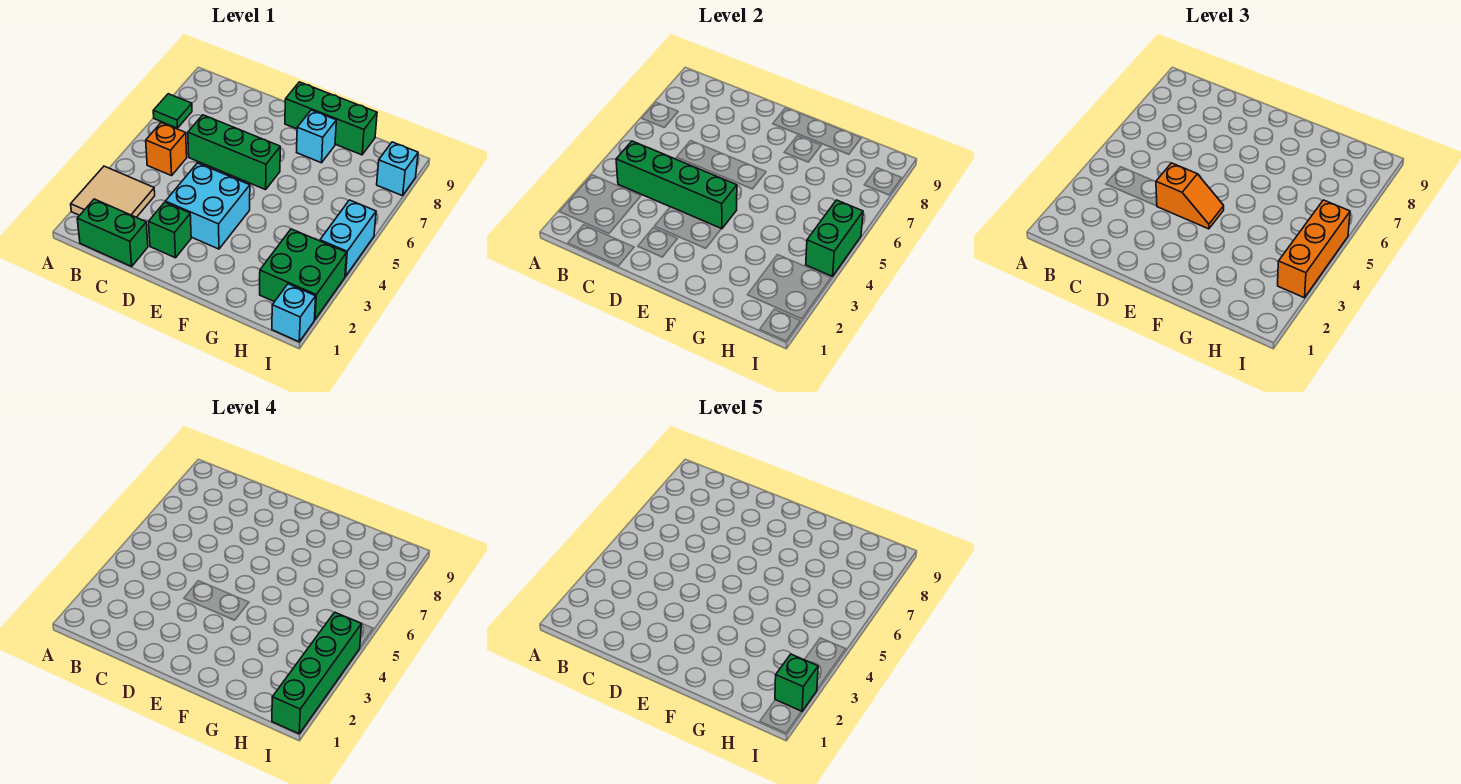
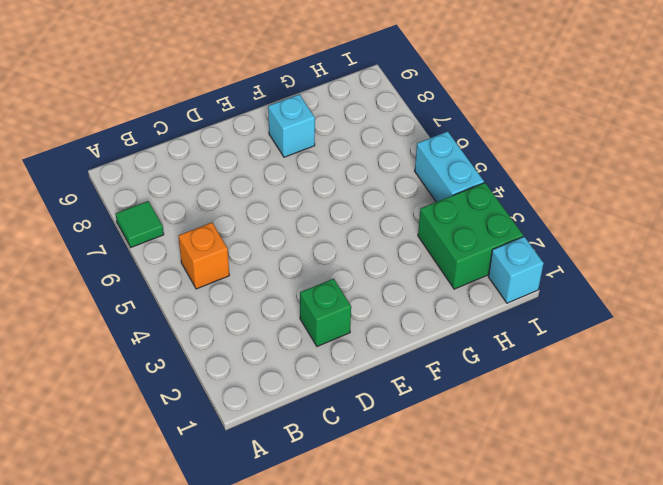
none -> tan 2x2 tile [71,166,155,217]
none -> green 1x2 brick [77,199,148,266]
none -> green 1x3 brick [188,115,280,190]

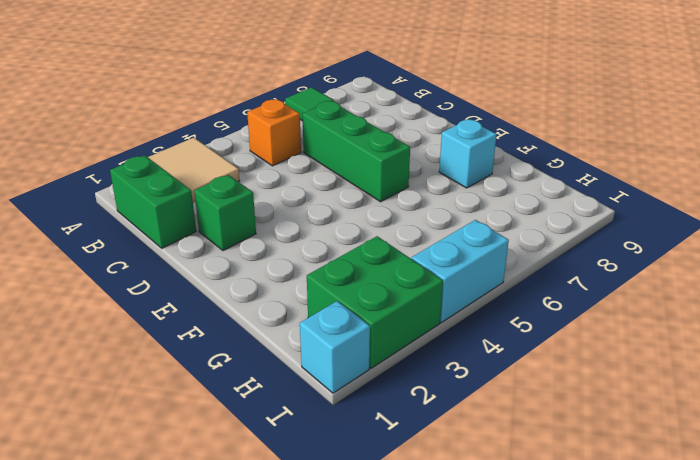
none -> cyan 2x2 brick [165,163,250,249]
none -> green 1x3 brick [285,82,377,155]
none -> cyan 1x1 brick [377,142,418,196]

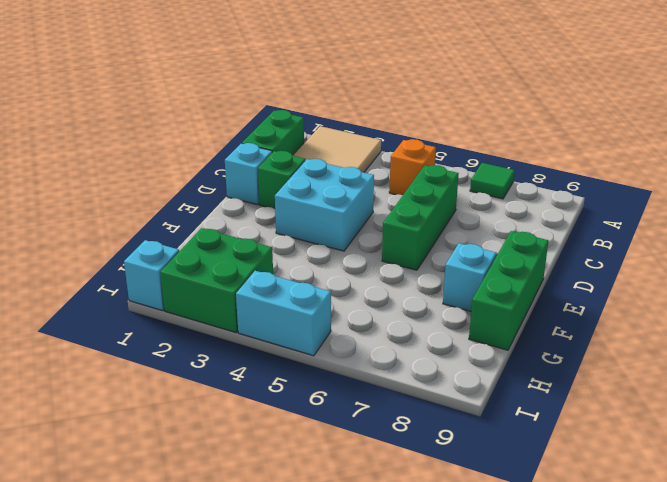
cyan 1x1 brick [225,143,272,205] -> cyan 1x1 brick moved to [377,142,418,196]
none -> green 1x4 brick [616,141,737,229]
none -> green 1x2 brick [806,200,863,276]
none -> orange 1x2 slope [1156,163,1224,229]

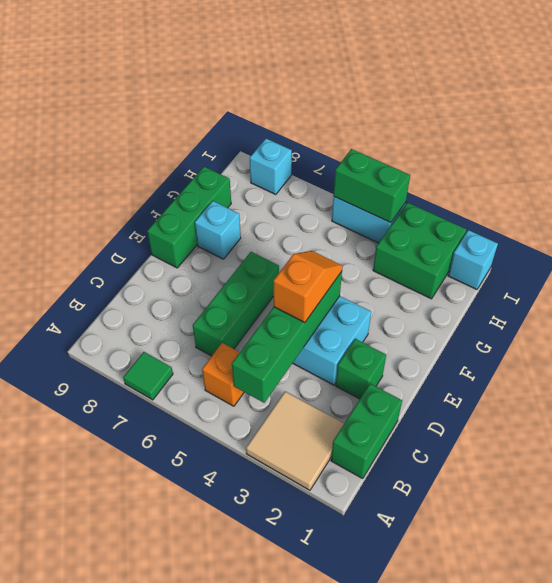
none -> orange 1x3 brick [1278,200,1350,298]
none -> green 1x4 brick [272,612,362,734]
none -> green 1x1 brick [775,654,818,711]

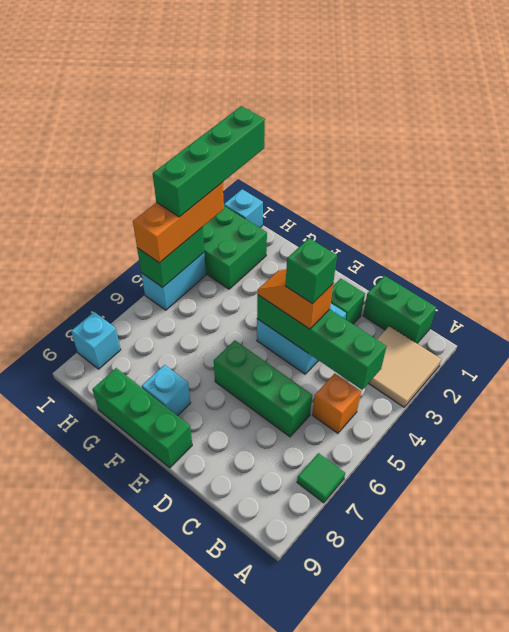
green 1x1 brick [285,238,337,304] -> green 1x1 brick moved to [775,654,818,711]

